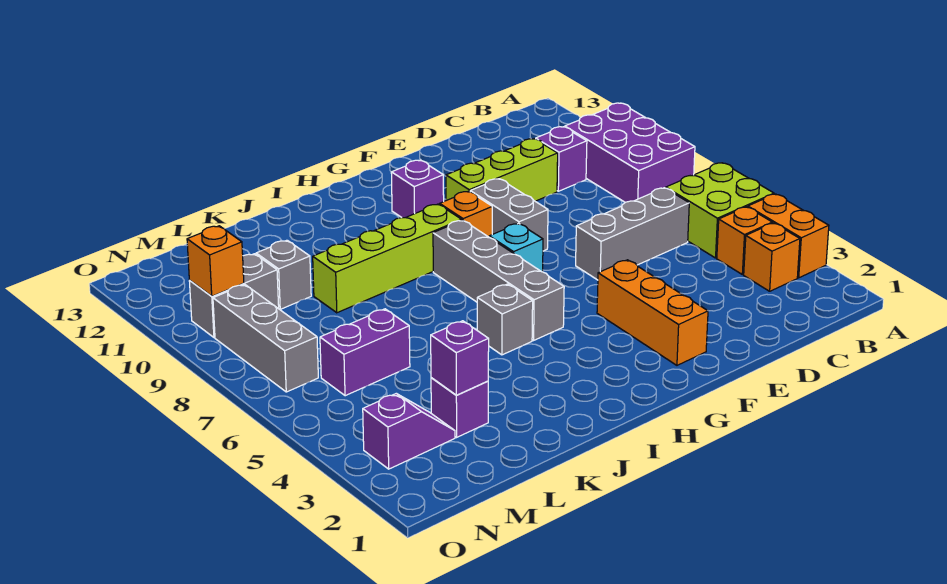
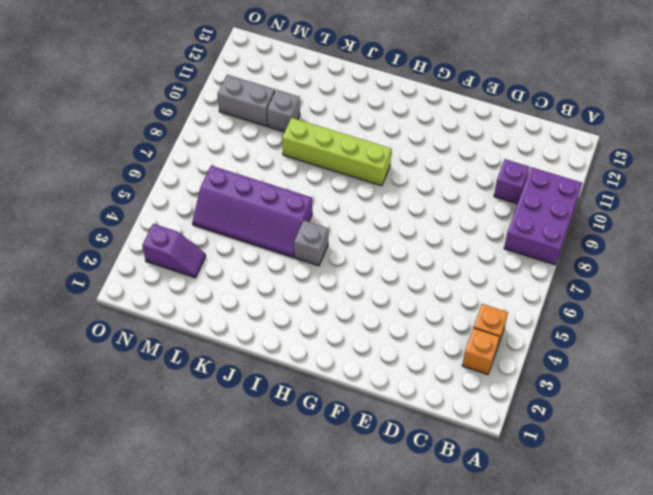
purple 2x4 slope [192,166,312,257] -> purple 1x2 brick [320,309,410,396]
none -> orange 1x2 brick [748,194,829,278]
none -> lime 2x2 brick [666,163,774,258]
none -> grey 1x3 brick [576,188,689,280]

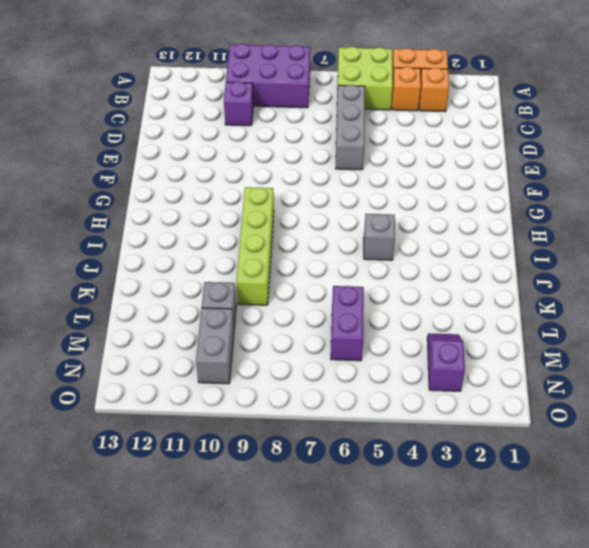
none -> lime 1x3 brick [446,139,558,201]
none -> orange 1x3 brick [597,260,708,365]
none -> grey 1x2 brick [470,179,548,251]

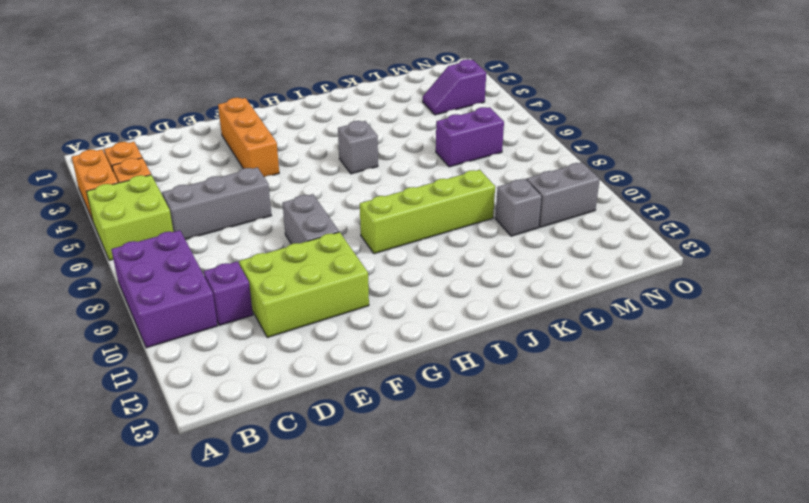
lime 2x3 brick [239,232,369,338] -> lime 1x3 brick [446,139,558,201]
none -> cyan 1x1 brick [489,223,543,272]
none -> orange 1x1 brick [440,191,492,237]
none -> purple 1x1 brick [391,160,444,218]

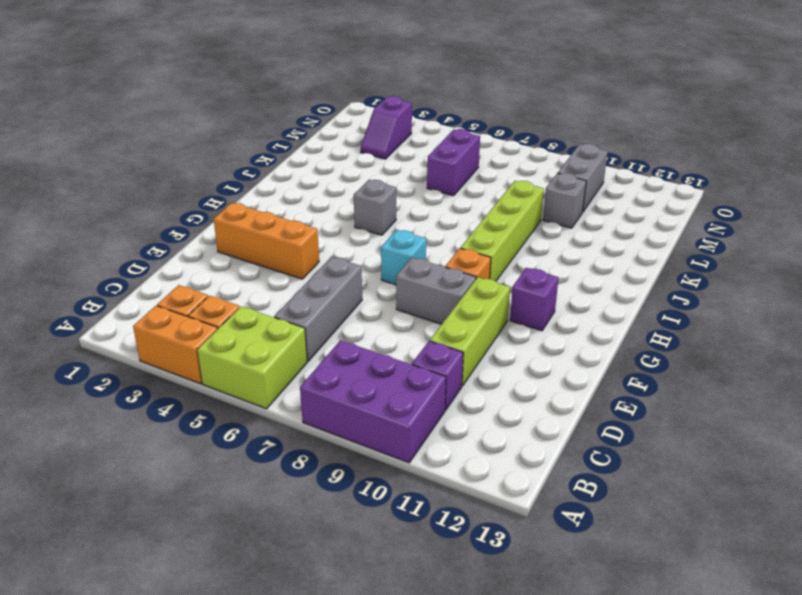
none -> grey 1x4 brick [433,220,564,340]
none -> purple 1x1 brick [431,378,488,437]
none -> grey 1x3 brick [213,285,318,392]

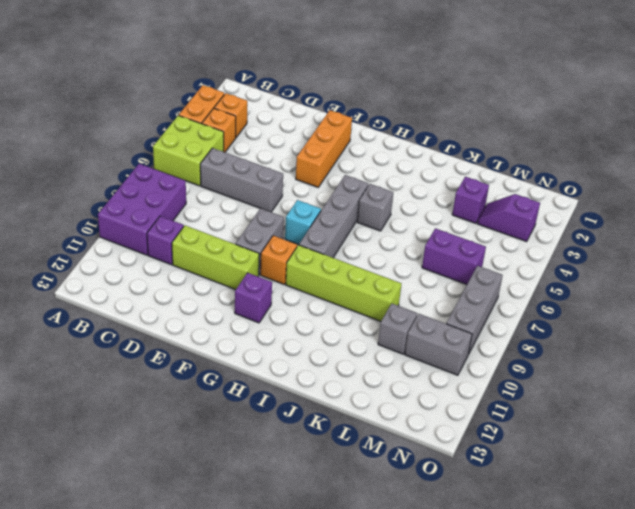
none -> purple 1x1 brick [431,321,489,395]
none -> orange 1x1 brick [187,226,244,296]

